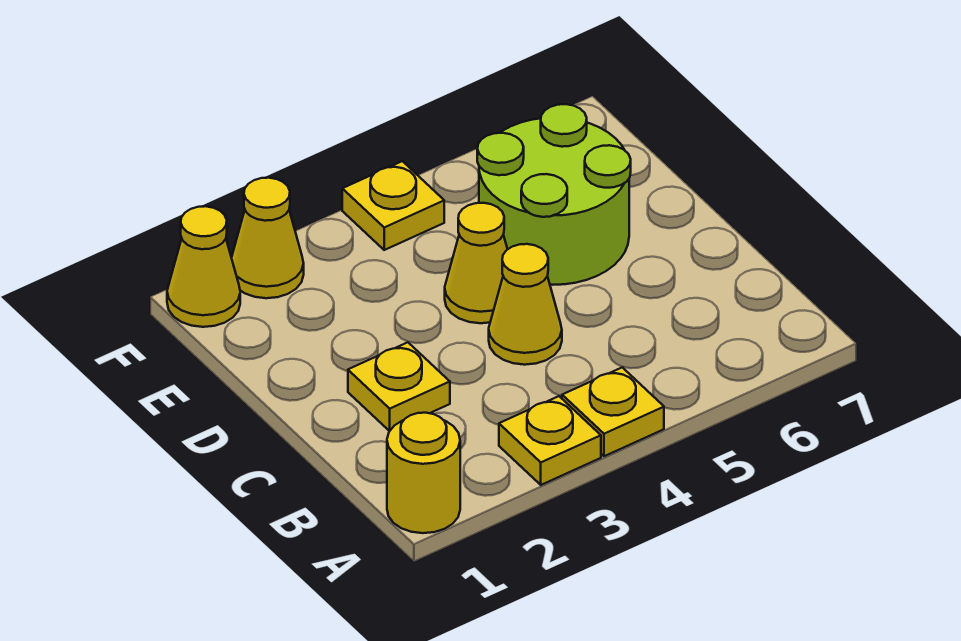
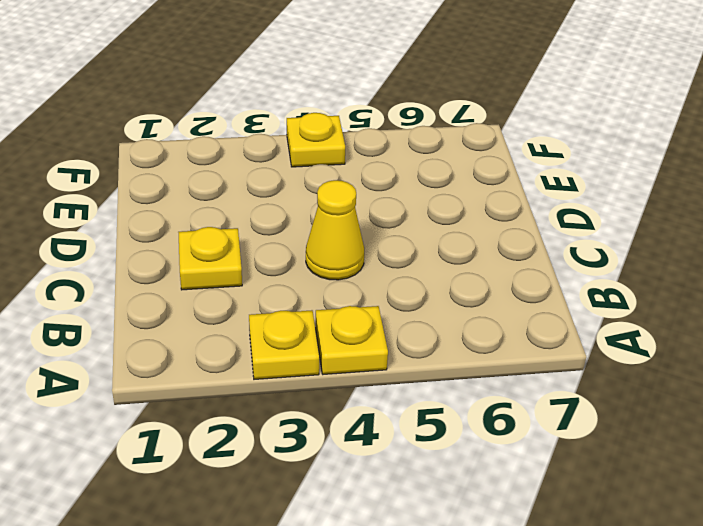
none -> yellow 1x1 round brick [387,413,460,533]
none -> yellow 1x1 cone [445,203,508,323]

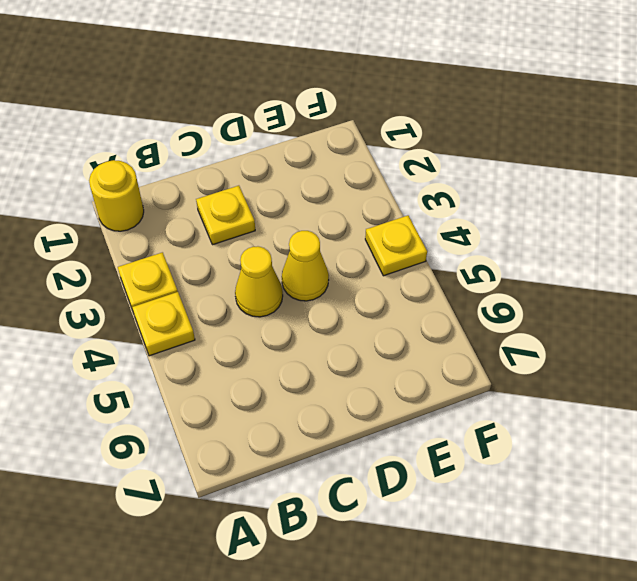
none -> lime 2x2 round brick [477,104,631,285]
none -> yellow 1x1 cone [167,206,240,327]

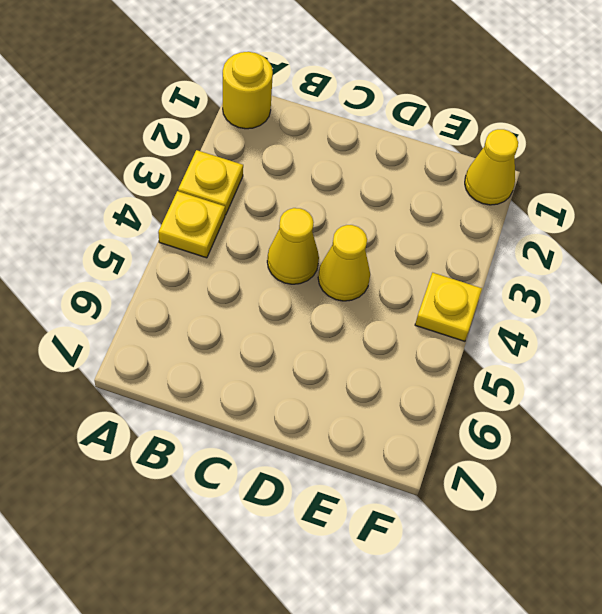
none -> yellow 1x1 plate [348,342,450,431]
none -> lime 2x2 round brick [477,104,631,285]

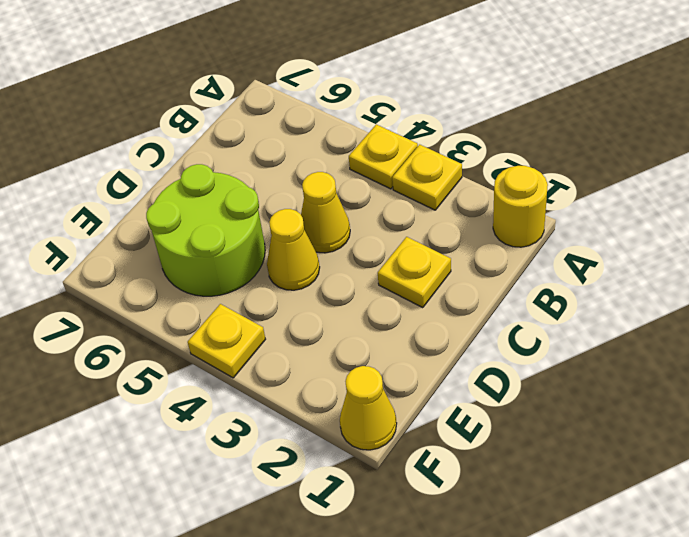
none -> yellow 1x1 cone [232,178,304,298]

